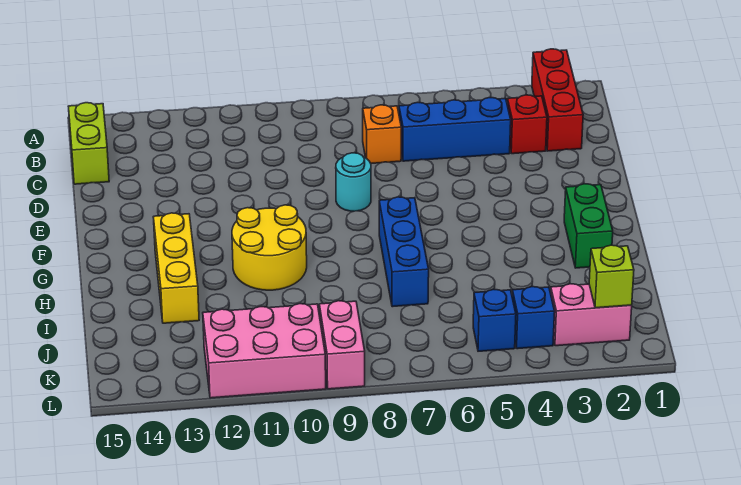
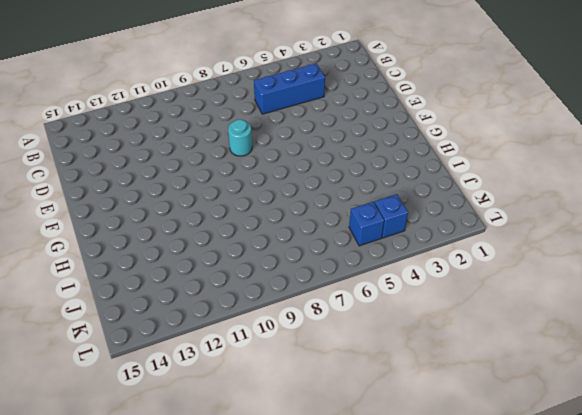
none -> red 1x3 brick [532,49,583,151]
none -> lime 1x2 brick [68,103,109,184]
none -> red 1x1 brick [507,95,547,154]

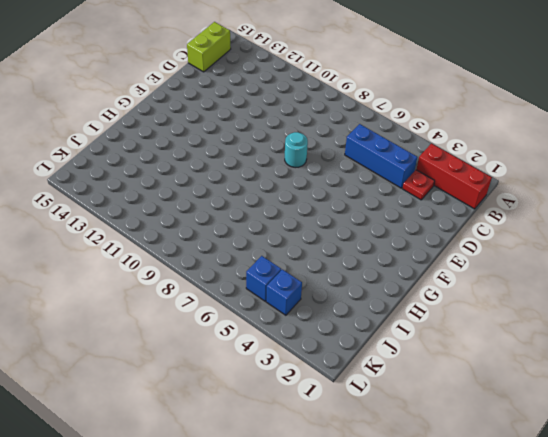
red 1x3 brick [416,144,492,209] -> red 1x3 brick turned to [532,49,583,151]
red 1x1 plate [402,170,435,200] -> red 1x1 brick [507,95,547,154]
none -> orange 1x1 brick [363,105,401,163]
none -> green 1x2 brick [564,184,613,268]
none -> blue 1x3 brick [379,197,429,307]

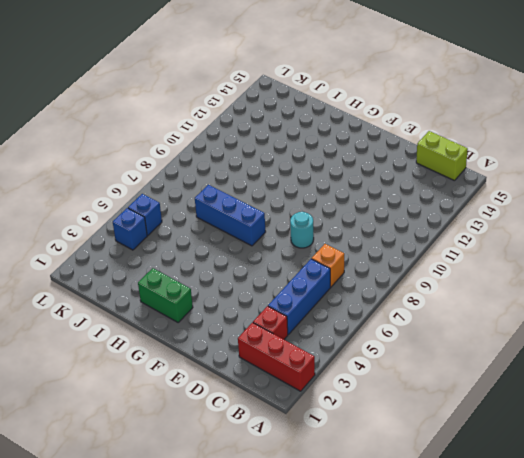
none -> yellow 2x2 round brick [232,205,307,290]
none -> yellow 1x3 brick [153,213,199,323]
none -> pink 1x2 brick [551,284,632,346]

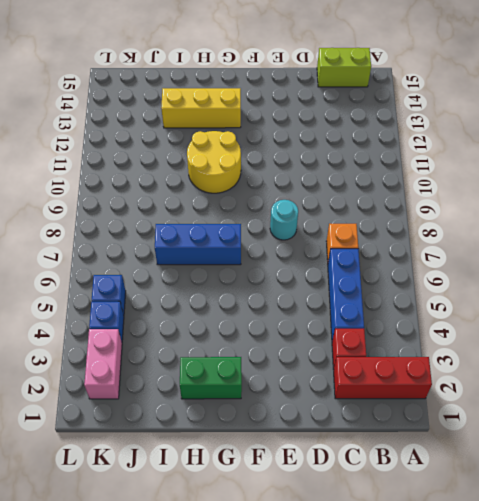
none -> pink 1x2 brick [319,301,365,389]
none -> pink 2x3 brick [203,304,326,398]
none -> lime 1x1 brick [589,245,634,308]

